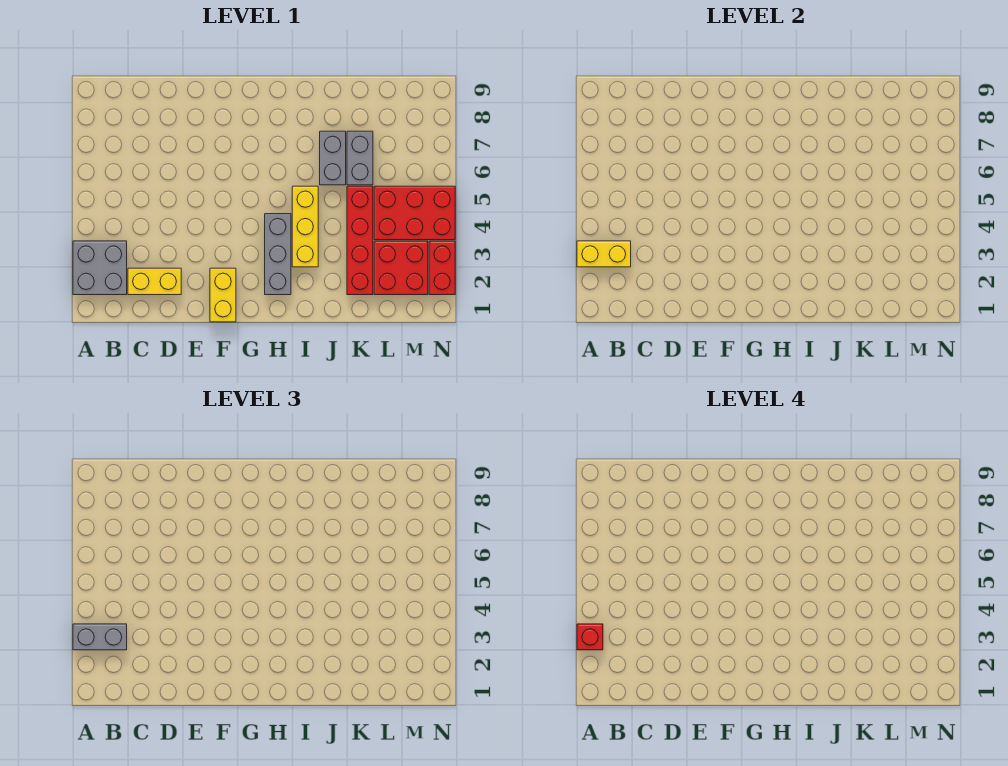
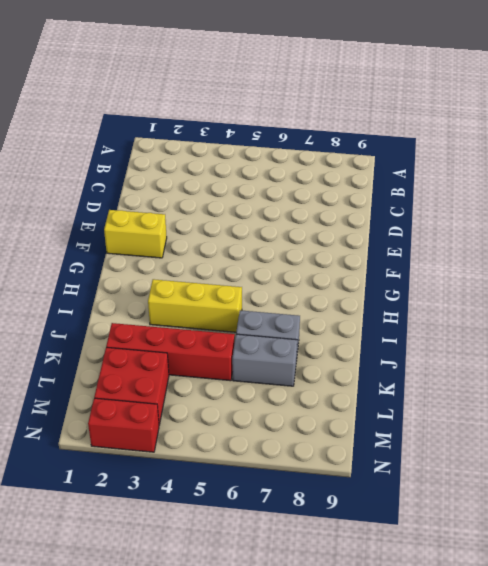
none -> grey 2x2 brick [73,241,127,295]
none -> yellow 1x2 brick [128,268,181,295]
none -> grey 1x3 brick [265,214,291,295]

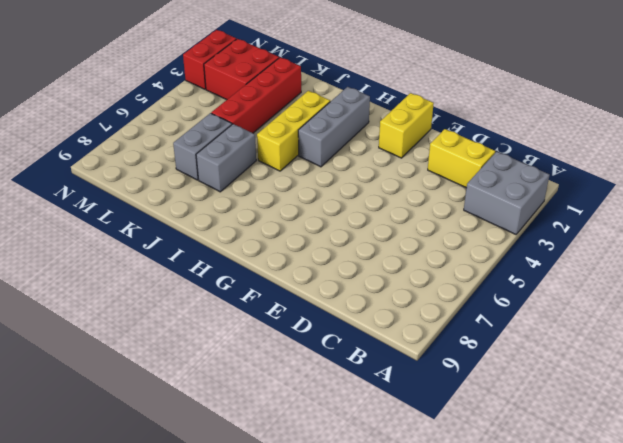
none -> red 2x3 brick [374,186,455,240]
none -> yellow 1x2 brick [577,241,631,267]
none -> grey 1x2 brick [73,624,127,650]

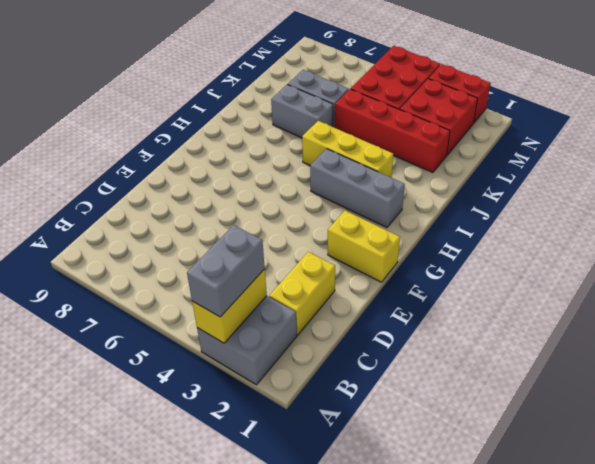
none -> red 1x1 brick [577,624,603,650]

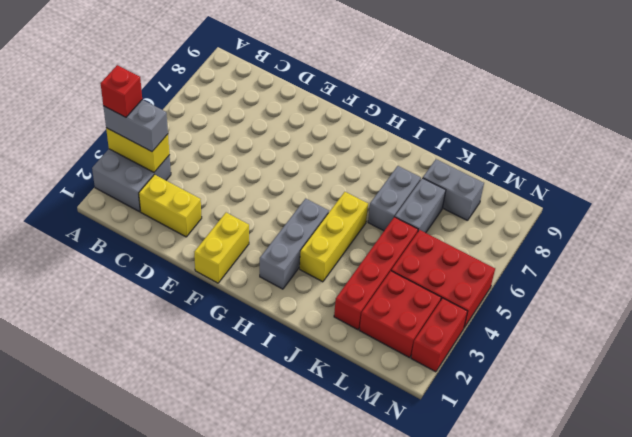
grey 1x2 brick [423,159,484,221] -> none

